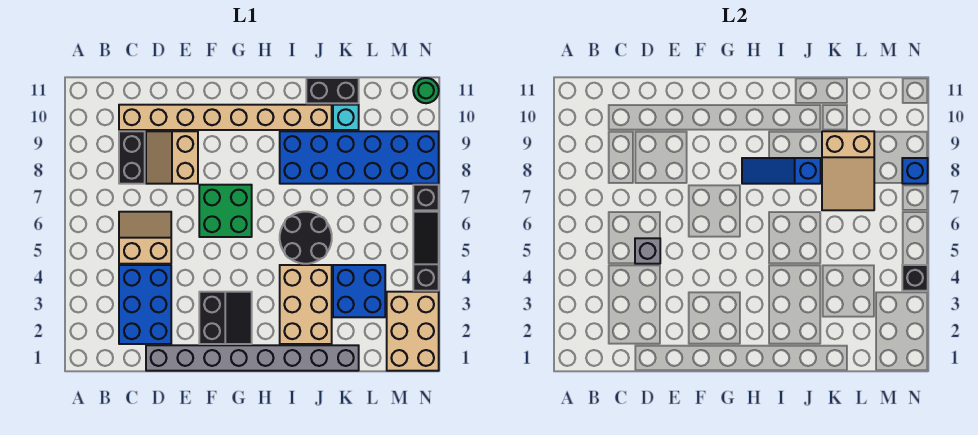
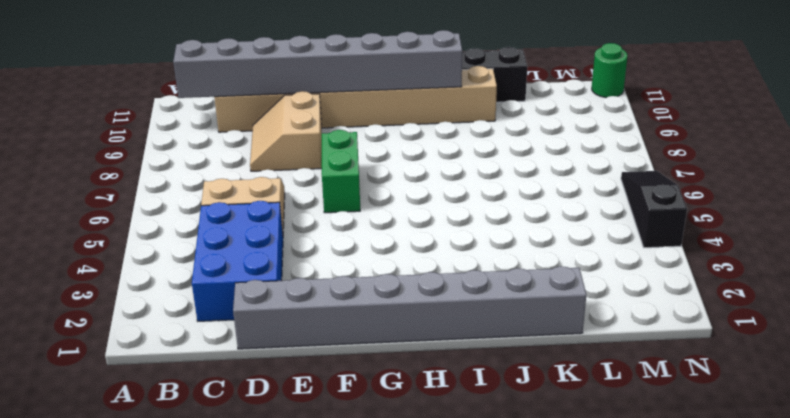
grey 1x8 brick [173,30,462,98] -> none
green 1x2 brick [322,130,360,213] -> green 2x2 brick [199,185,252,237]
none -> black 1x2 brick [119,131,145,184]
none -> black 2x2 slope [199,292,252,344]
none -> tan 2x3 brick [280,265,332,344]

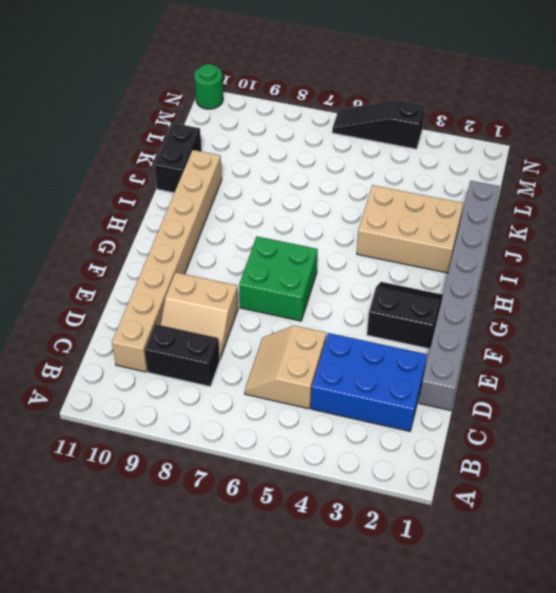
none -> black 2x2 round brick [280,212,332,264]
none -> blue 2x6 brick [280,131,439,184]
none -> blue 2x2 brick [333,265,385,317]

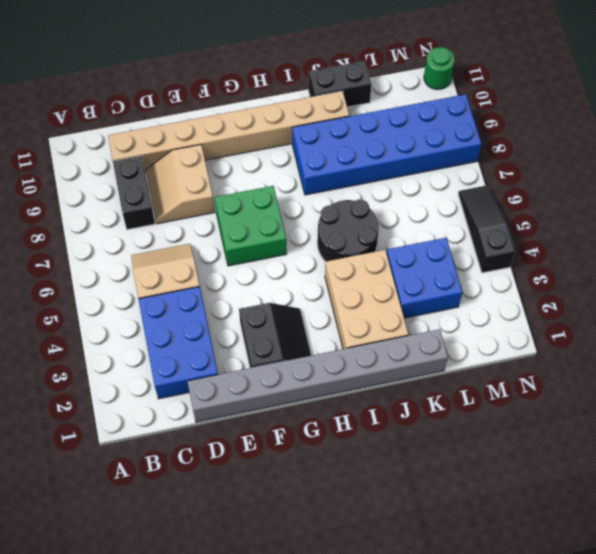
none -> cyan 1x1 brick [333,105,359,130]
none -> tan 2x3 brick [387,292,439,371]
none -> black 1x1 brick [413,185,439,210]

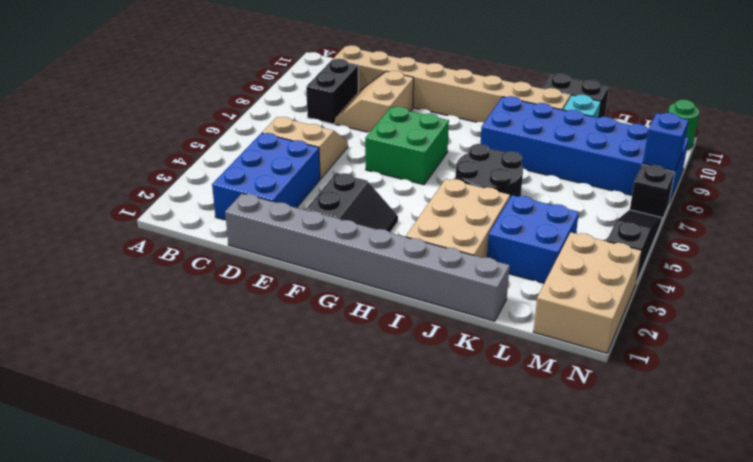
none -> grey 1x1 brick [635,238,660,264]
none -> blue 1x3 slope [742,158,821,184]
none -> tan 2x3 slope [822,131,874,210]

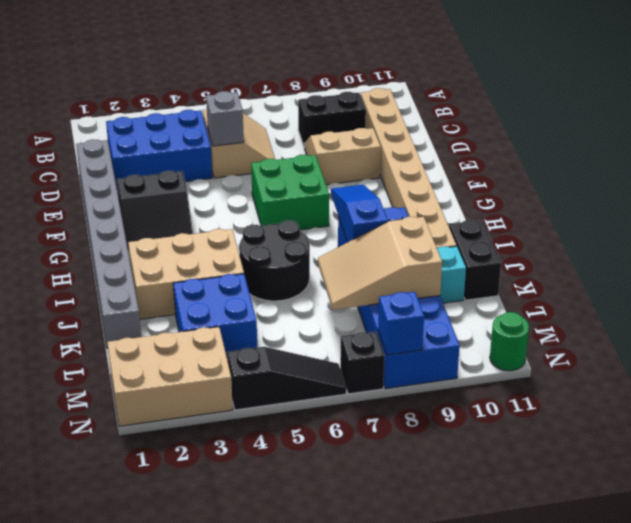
none -> black 1x1 brick [902,265,928,291]

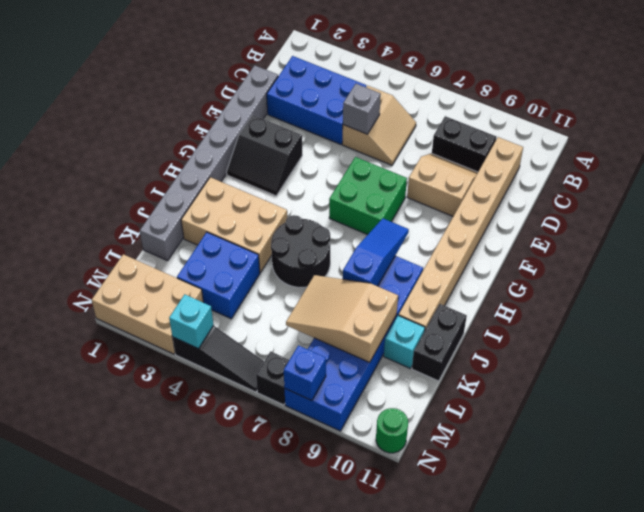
cyan 1x1 brick [169,294,214,349] -> black 1x1 brick [902,265,928,291]

